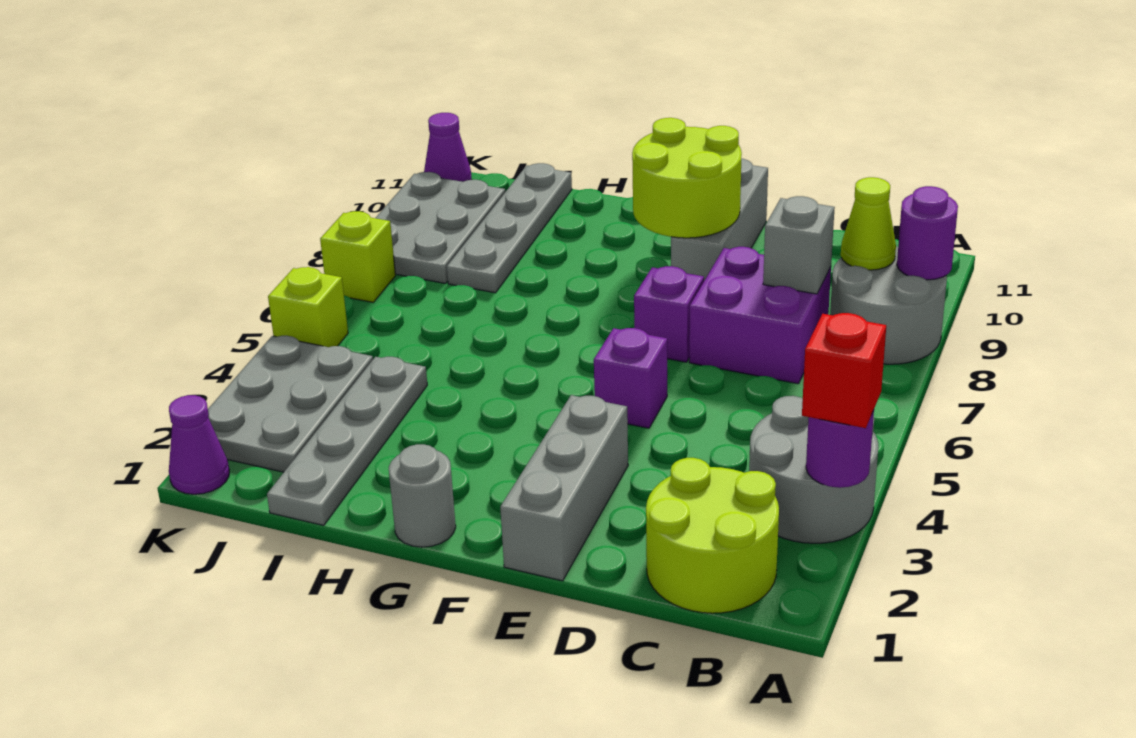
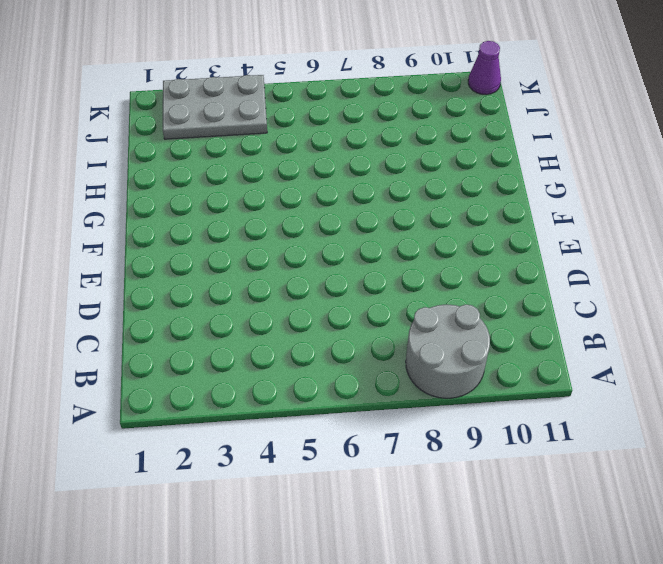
none -> grey 2x2 round brick [749,396,878,543]
none -> lime 2x2 round brick [646,458,779,613]
none -> purple 2x2 brick [689,247,831,384]

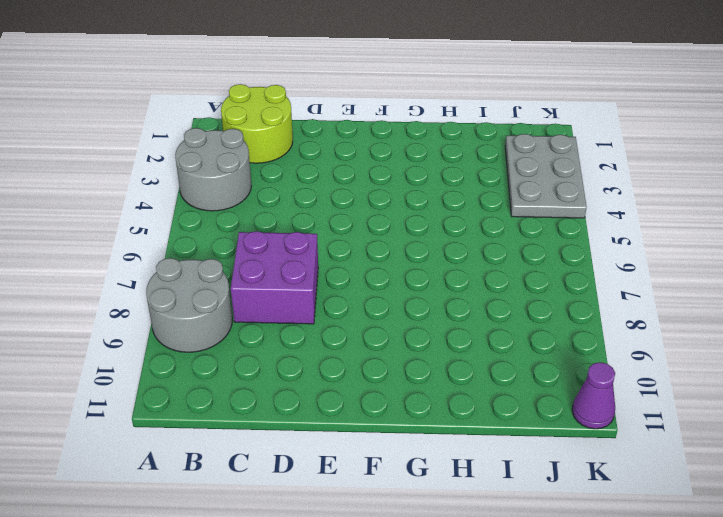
none -> grey 1x3 brick [500,395,628,581]
none -> purple 1x1 brick [594,328,667,428]
none -> purple 1x1 brick [634,266,704,362]

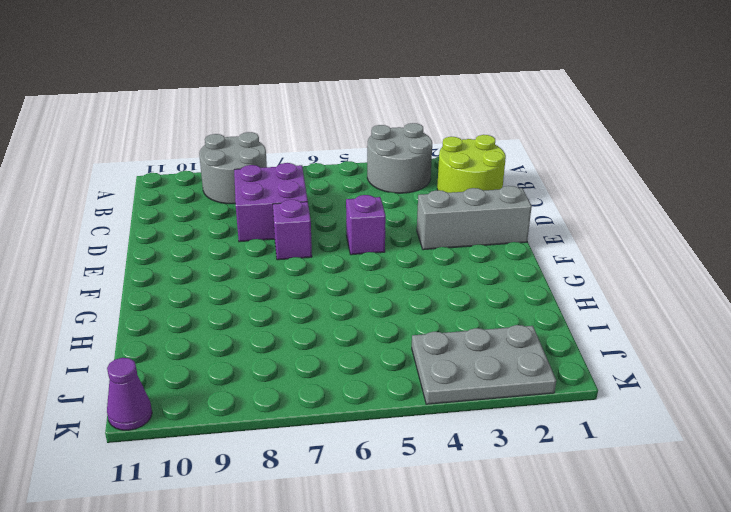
none -> grey 1x3 brick [671,159,768,281]
none -> grey 1x1 round brick [389,444,456,547]
none -> grey 1x4 plate [267,357,427,525]

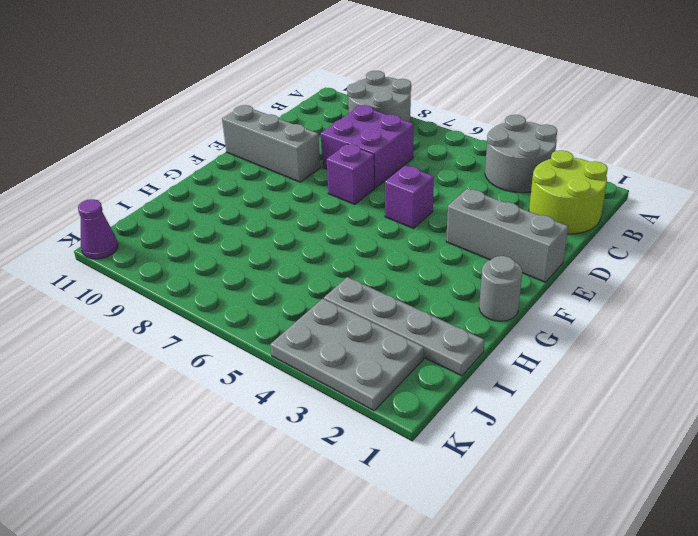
none -> grey 1x4 plate [447,163,572,293]
none -> grey 2x3 plate [376,172,505,284]
none -> purple 1x1 cone [169,395,229,494]

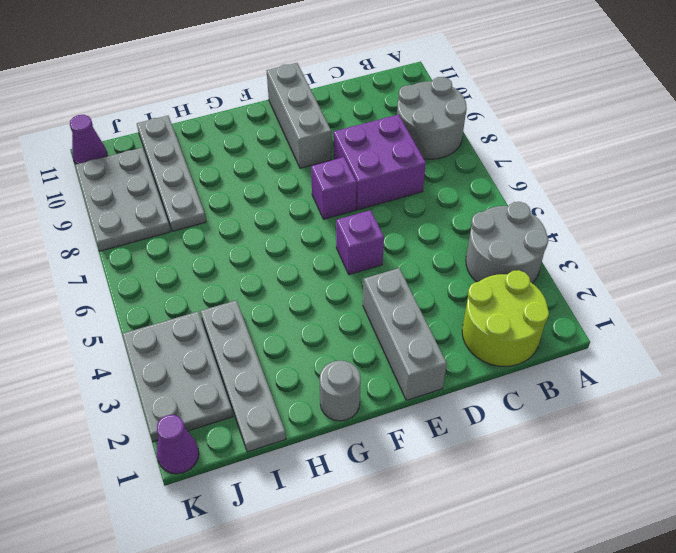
none -> lime 1x1 brick [268,267,348,347]
none -> lime 1x1 brick [320,211,395,302]
none -> purple 1x1 round brick [806,410,874,488]

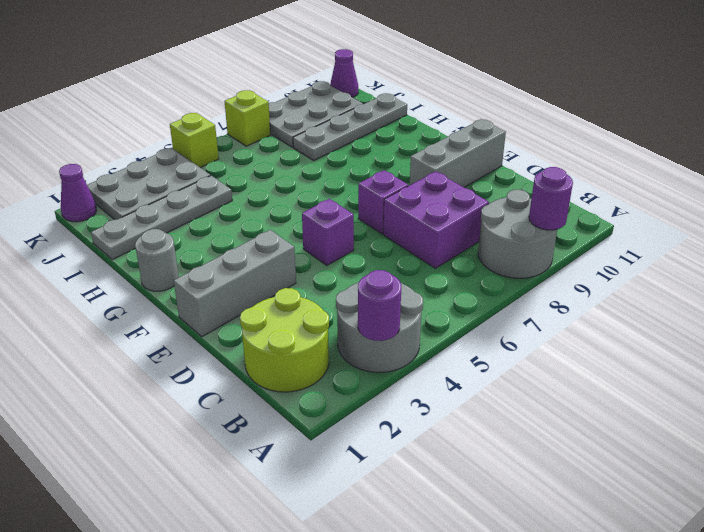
none -> lime 1x1 cone [841,177,896,270]
none -> grey 1x1 brick [763,196,835,294]
none -> lime 2x2 round brick [632,118,742,238]

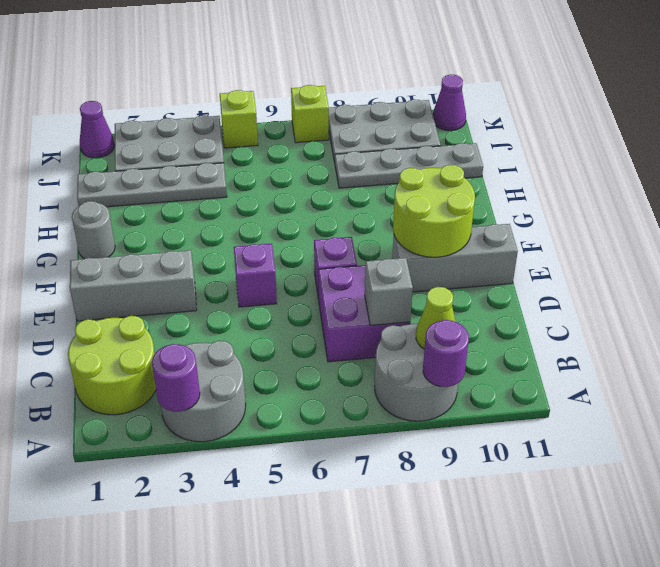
none -> red 1x1 brick [802,313,886,428]

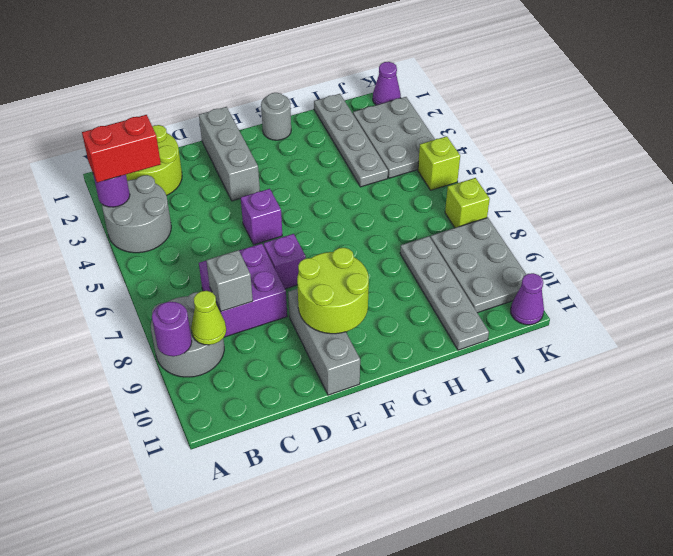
red 1x2 brick [82,115,161,183] -> red 1x1 brick [802,313,886,428]

